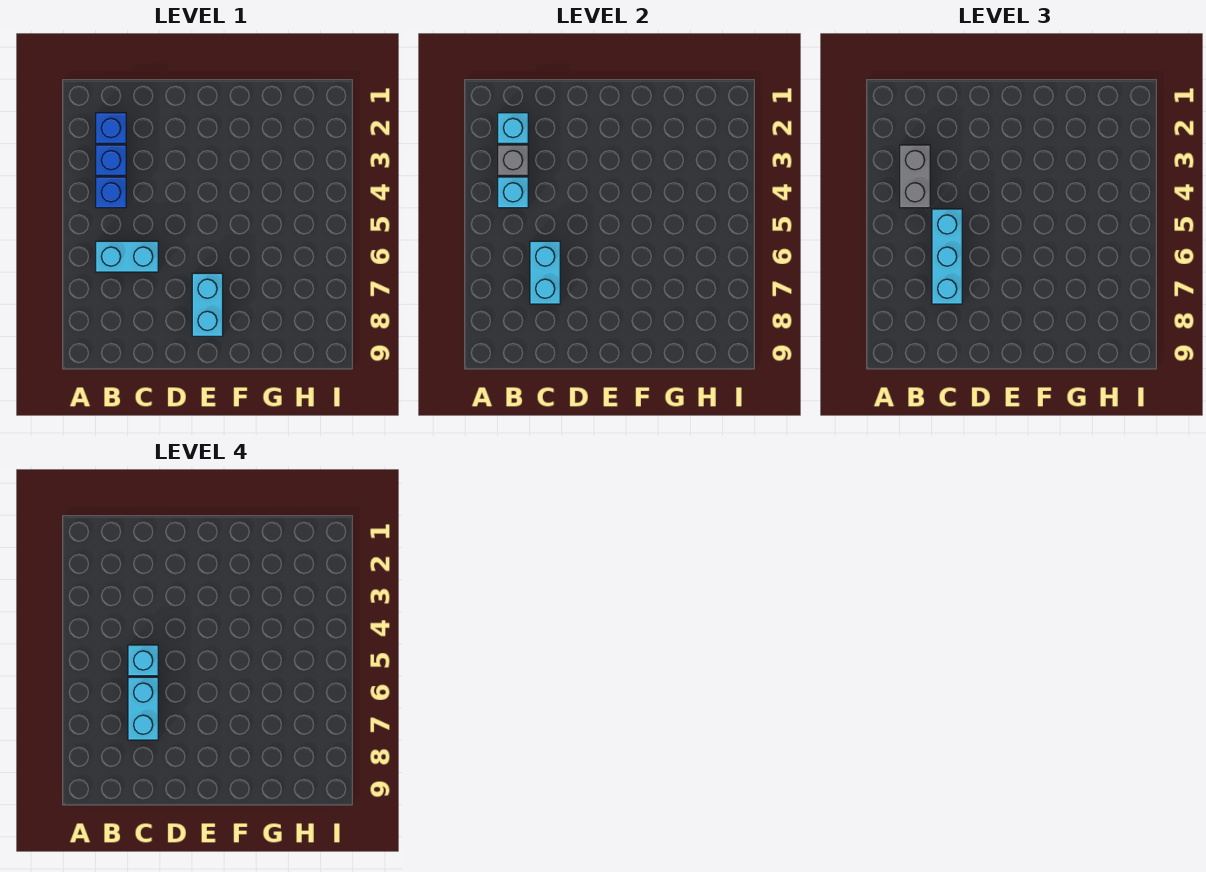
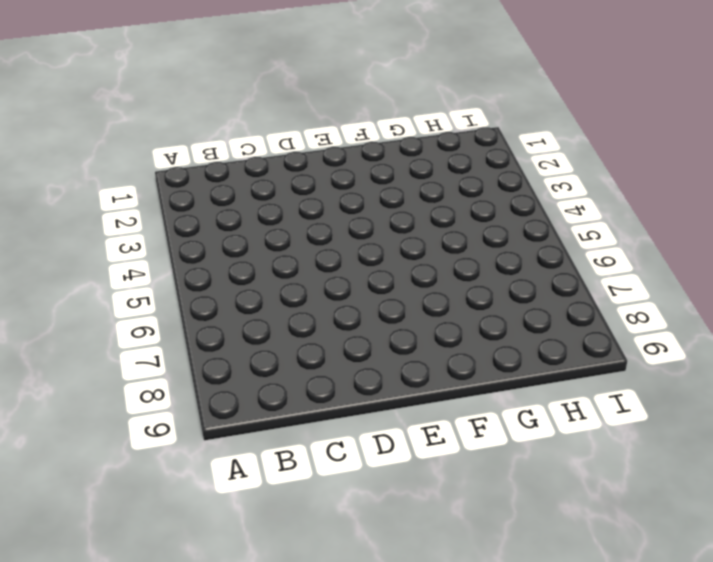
none -> blue 1x1 brick [96,113,126,143]
none -> blue 1x1 brick [96,145,126,175]
none -> blue 1x1 brick [96,177,126,208]

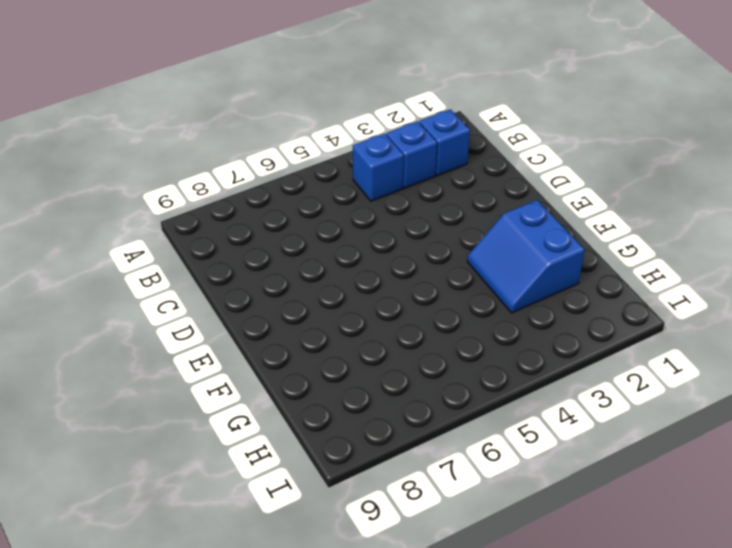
blue 2x2 slope [467,200,585,313] -> none
none -> cyan 1x2 brick [96,241,158,272]
none -> cyan 1x2 brick [192,273,223,336]
none -> cyan 1x1 brick [498,113,528,143]

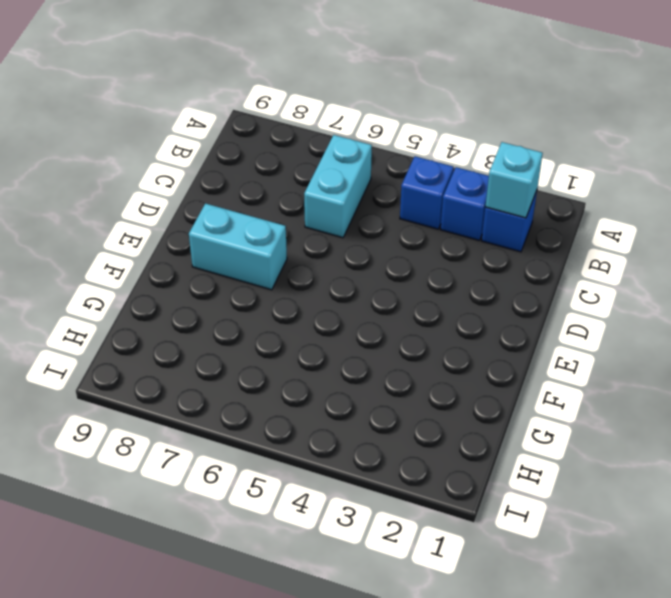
none -> grey 1x1 brick [498,145,528,175]
none -> cyan 1x1 brick [498,177,528,208]
none -> cyan 1x2 brick [530,241,560,304]

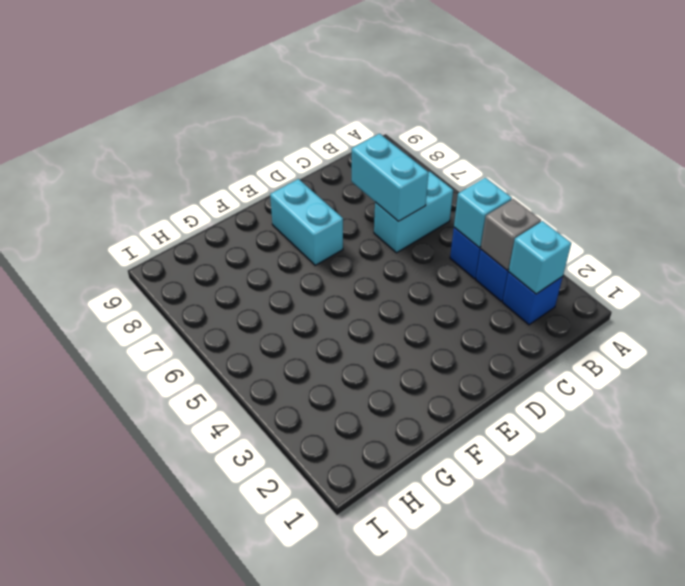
none -> grey 1x2 brick [900,145,930,208]
none -> cyan 1x3 brick [932,209,962,304]
none -> cyan 1x1 brick [128,645,158,676]

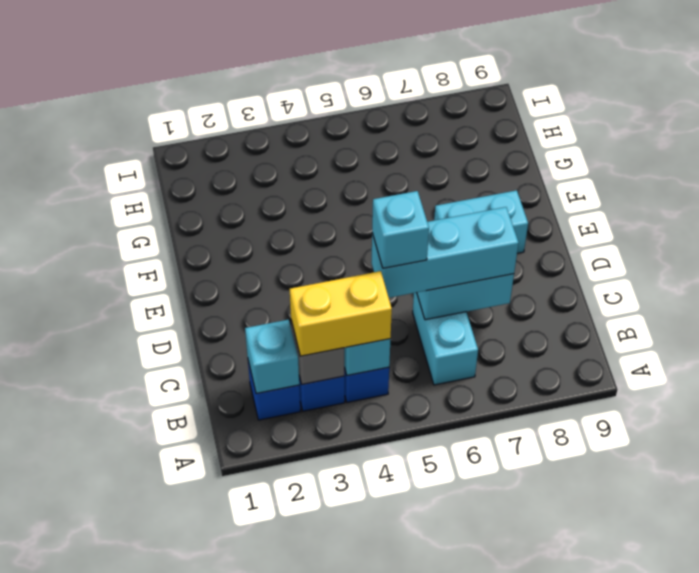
yellow 1x2 brick [290,271,392,356] -> grey 1x2 brick [900,145,930,208]
none -> cyan 1x2 brick [128,677,158,740]

